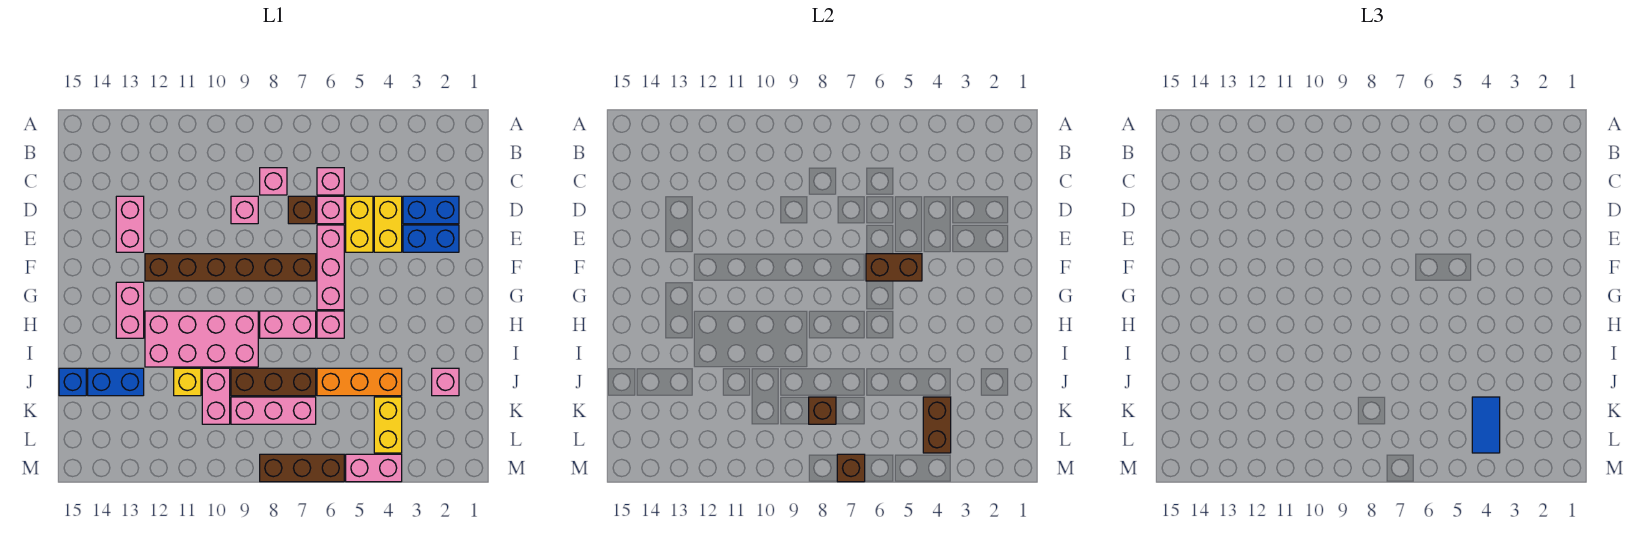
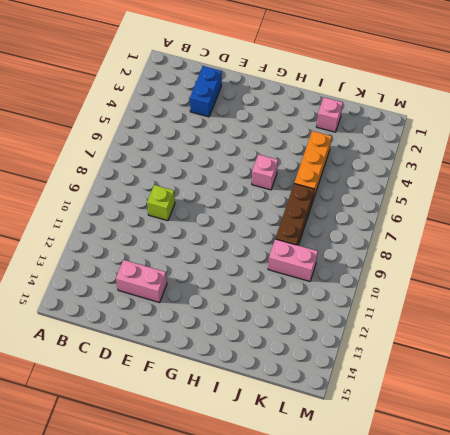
lime 1x1 brick [147,185,175,221] -> pink 1x1 brick [231,196,258,224]
none -> pink 1x1 brick [317,168,344,195]
none -> pink 1x1 brick [260,168,287,195]
none -> yellow 1x2 brick [374,196,402,252]
none -> yellow 1x2 brick [346,196,373,252]

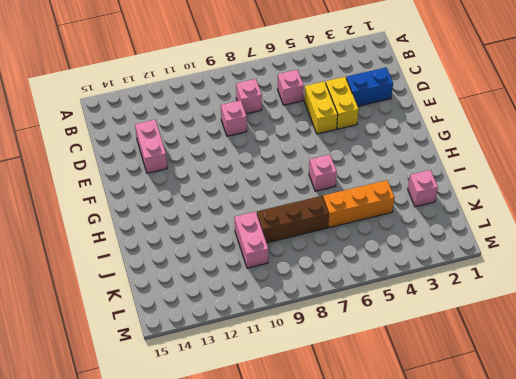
none -> pink 1x1 brick [317,196,344,224]
none -> brown 1x1 brick [288,196,316,224]
none -> blue 1x2 brick [403,225,459,252]
none -> pink 1x3 brick [317,225,344,310]

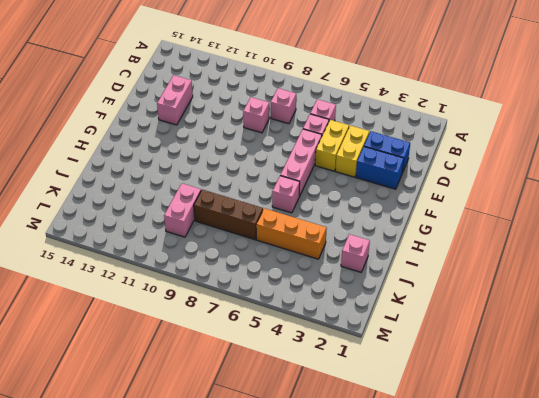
none -> brown 1x1 brick [288,196,316,224]
none -> brown 1x6 brick [145,254,316,281]
none -> pink 1x2 brick [116,282,144,338]
none -> pink 1x2 brick [260,311,316,338]

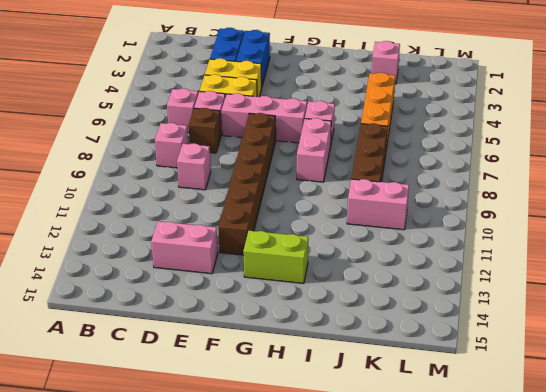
lime 1x2 brick [243,231,308,283] -> pink 1x2 brick [116,282,144,338]
none -> pink 2x4 brick [145,311,258,367]
none -> yellow 1x1 brick [174,368,201,396]
none -> blue 1x2 brick [88,368,144,396]
none -> blue 1x1 brick [59,368,86,396]

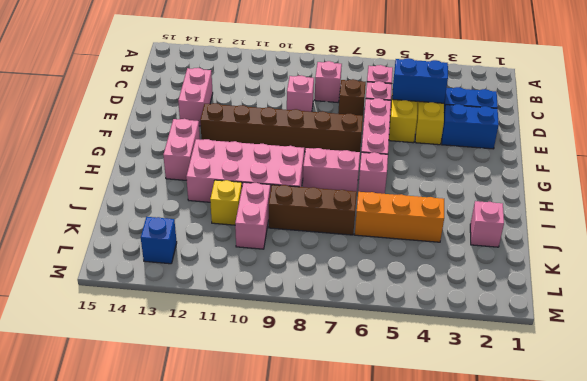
blue 1x2 brick [392,58,448,103] -> blue 1x2 brick moved to [88,368,144,396]
blue 1x1 brick [141,217,177,264] -> blue 1x1 brick moved to [59,368,86,396]
none -> yellow 1x2 brick [374,397,402,453]
none -> pink 1x3 brick [231,397,316,424]
none -> pink 1x2 brick [346,454,402,482]
none -> brown 1x3 brick [260,454,344,482]

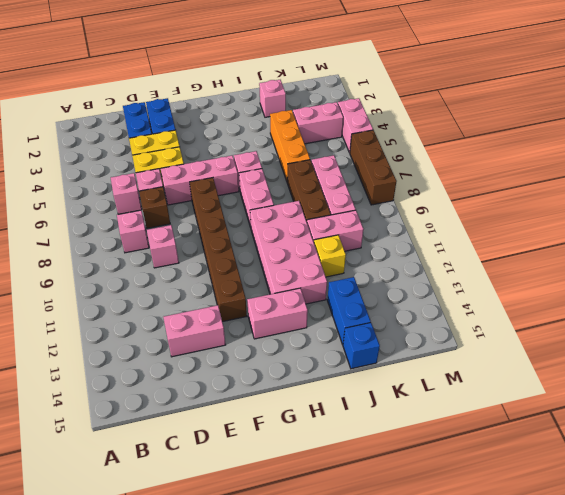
pink 1x2 brick [293,102,343,144] -> yellow 1x2 brick [374,397,402,453]
none -> brown 1x2 brick [866,254,922,281]
none -> brown 1x2 brick [923,397,951,453]
none -> brown 1x1 brick [809,397,836,424]
none -> brown 1x1 brick [837,454,865,482]

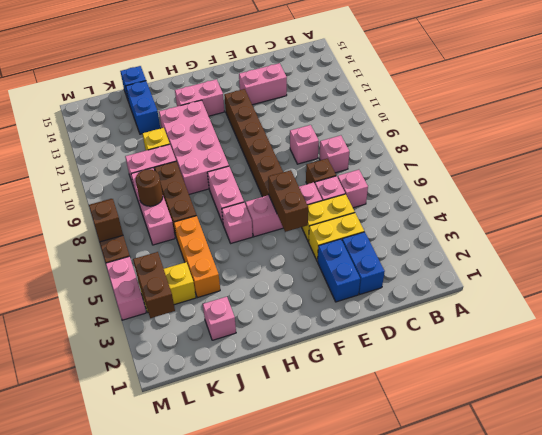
brown 1x1 round brick [136,169,163,206] -> brown 1x1 brick [809,397,836,424]
brown 1x2 brick [133,252,175,318] -> brown 1x2 brick turned to [923,397,951,453]
none -> blue 1x2 tile [1472,397,1500,453]

